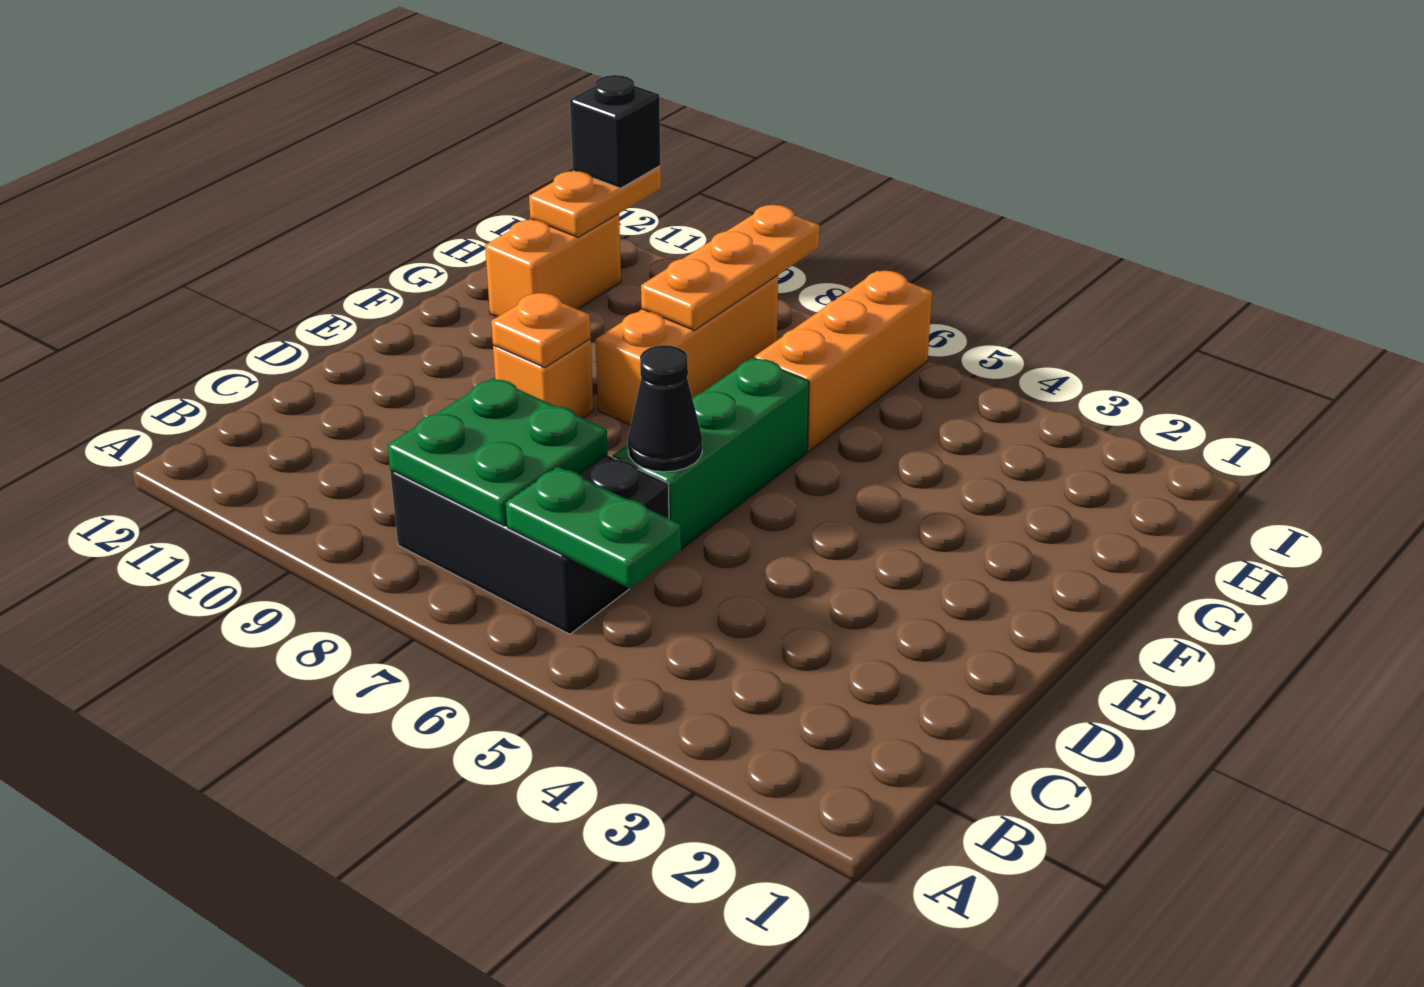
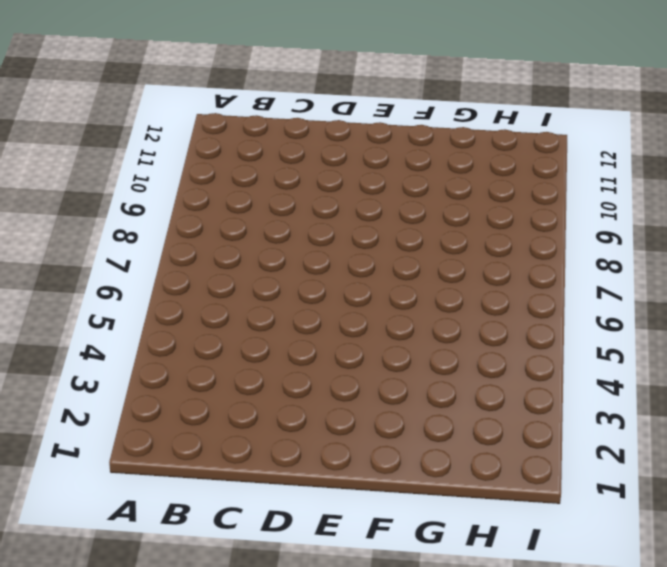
none -> black 2x3 brick [390,455,669,634]
none -> green 1x3 brick [613,358,809,549]
none -> orange 1x1 brick [493,339,593,418]

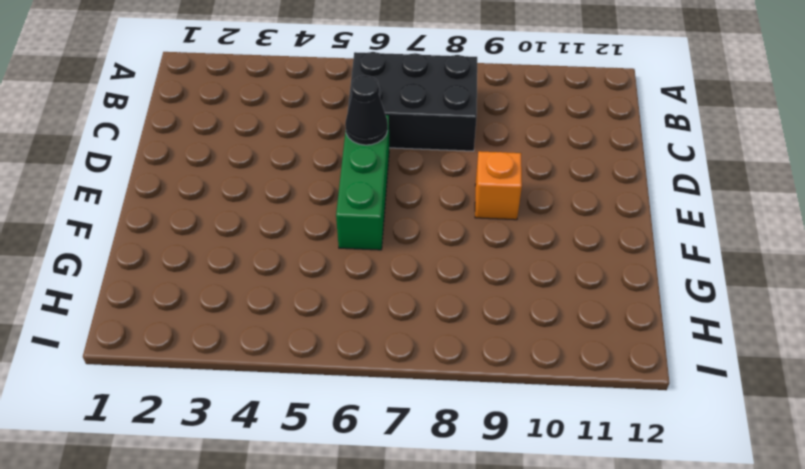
none -> orange 1x3 brick [596,275,778,425]
none -> orange 1x3 brick [755,271,932,452]
none -> orange 1x2 brick [485,214,621,317]

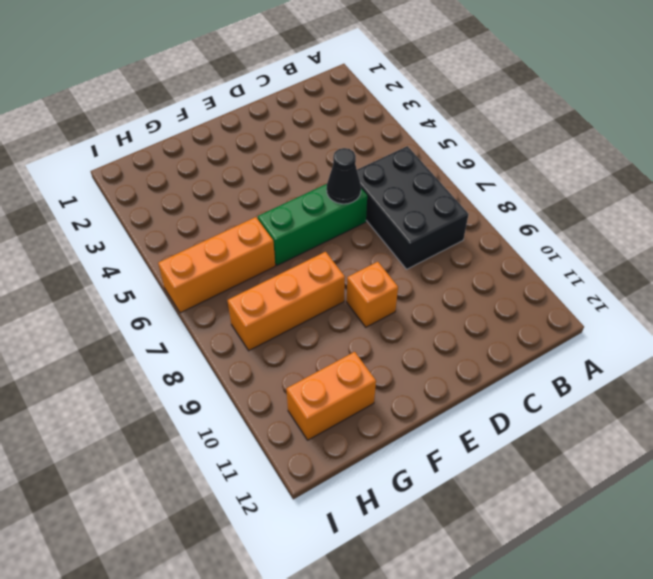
none -> green 1x2 plate [506,467,681,589]
none -> green 2x2 plate [388,378,608,526]
none -> orange 1x1 plate [491,293,591,368]

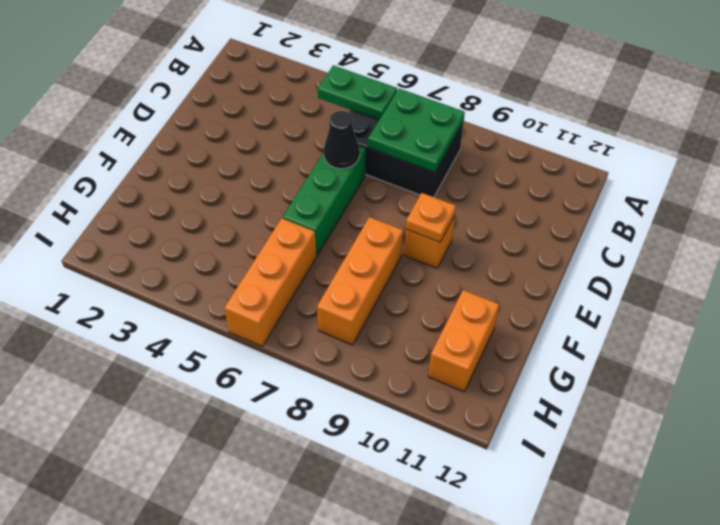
none -> orange 1x3 plate [641,205,819,330]
none -> orange 1x2 plate [529,166,661,237]
none -> black 1x1 brick [570,75,660,188]

